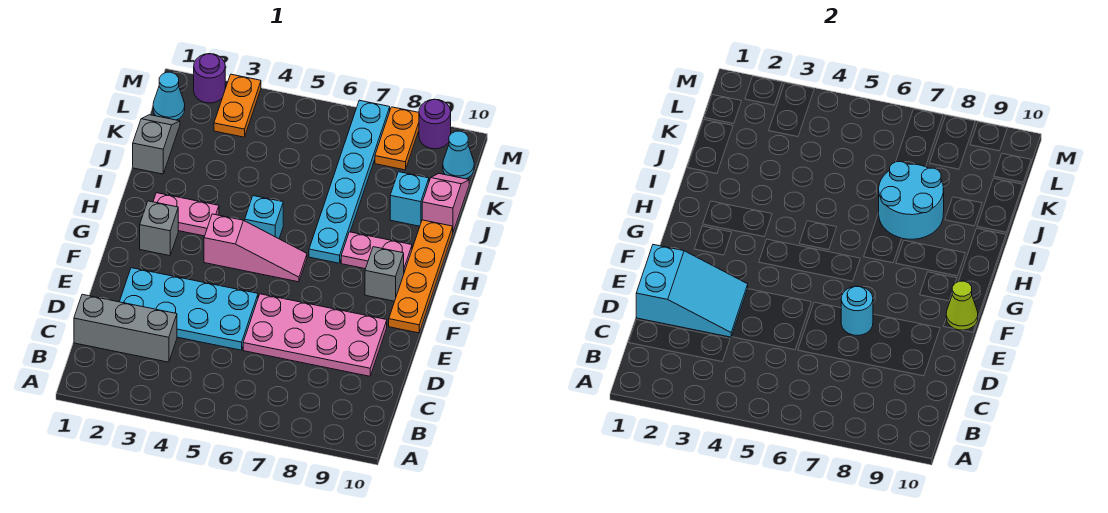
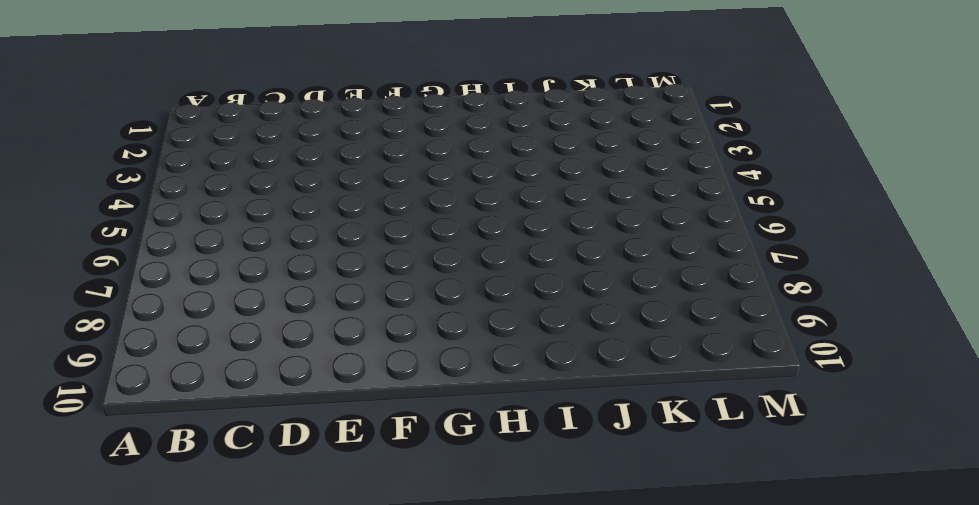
none -> grey 1x3 brick [74,294,177,362]
none -> cyan 2x4 plate [120,268,258,350]
none -> pink 2x4 plate [243,294,387,376]

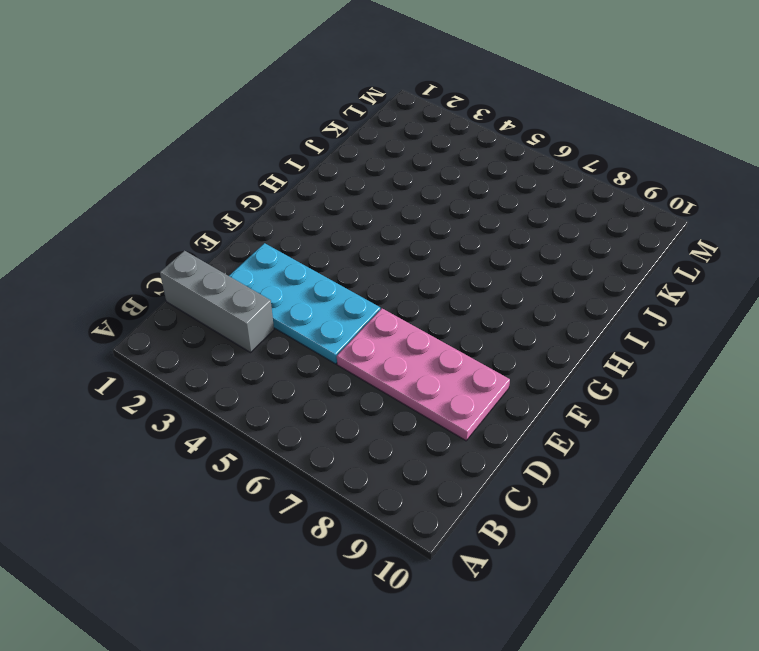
none -> orange 1x4 plate [389,220,453,333]
none -> grey 1x1 brick [140,201,178,256]
none -> pink 1x3 slope [204,214,307,282]

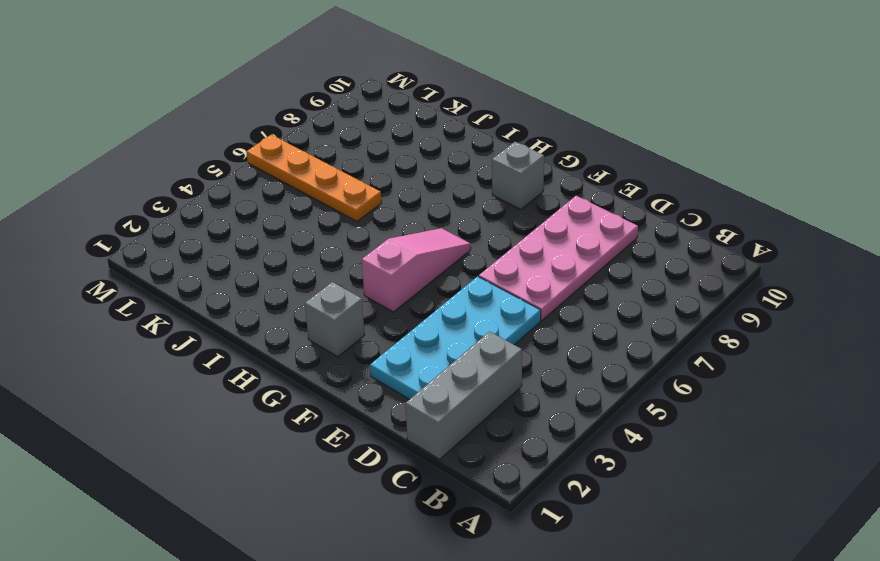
orange 1x4 plate [247,135,382,221] -> orange 1x4 plate moved to [389,220,453,333]
none -> pink 1x2 plate [153,193,219,236]
none -> cyan 1x1 brick [245,196,283,239]
none -> cyan 1x6 plate [309,100,390,263]

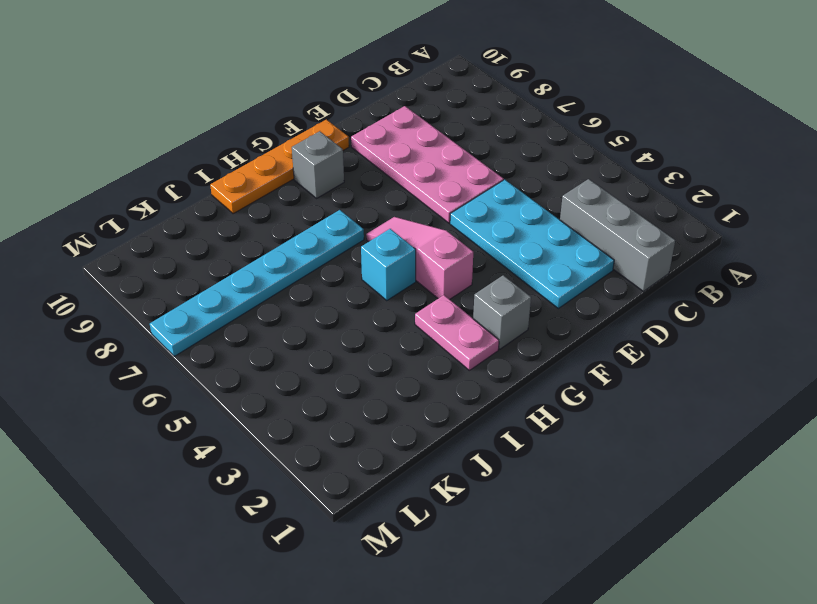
none -> pink 1x2 plate [341,232,412,272]
none -> grey 1x2 slope [133,115,180,174]
none -> cyan 1x1 brick [390,172,429,226]

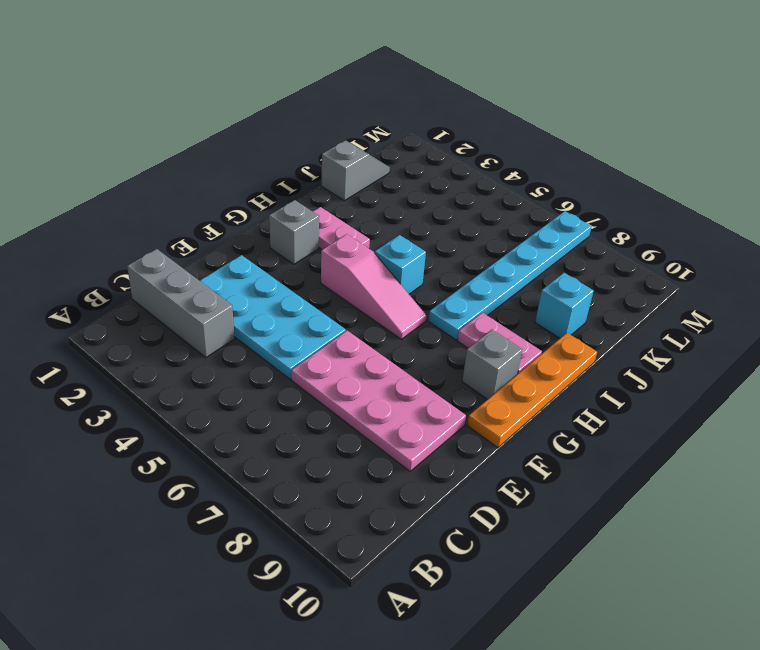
none -> pink 1x2 slope [422,174,469,232]
none -> cyan 1x1 cone [153,72,185,120]
none -> orange 1x2 plate [214,74,261,137]

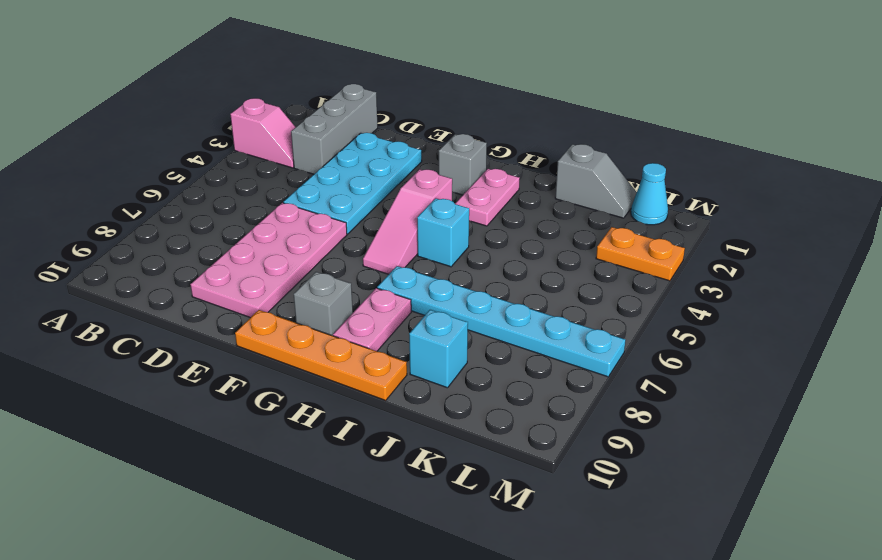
pink 1x2 slope [230,98,296,168] -> pink 1x2 slope moved to [422,174,469,232]
none -> orange 1x2 plate [375,107,419,170]
none -> cyan 1x1 cone [443,131,474,179]
none -> purple 1x1 round brick [194,54,225,103]

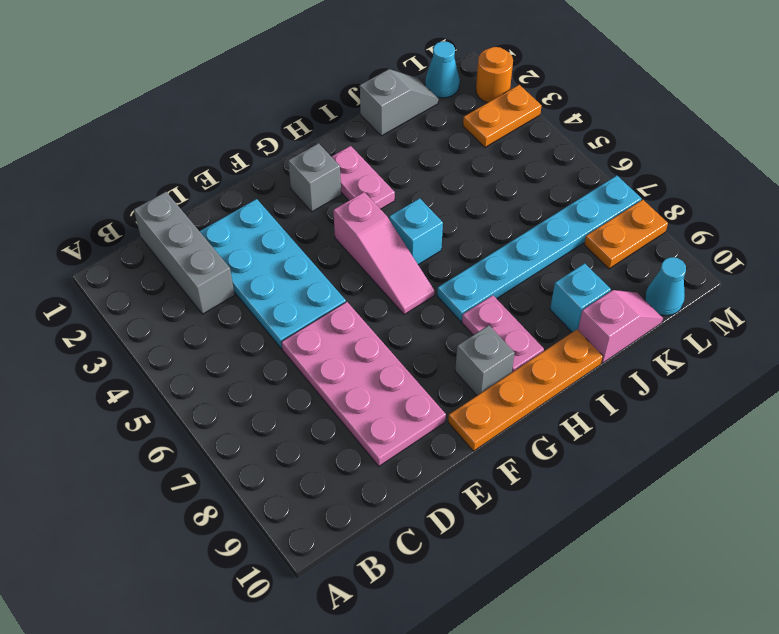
orange 1x1 round brick [476,47,513,103] -> purple 1x1 round brick [194,54,225,103]
none -> purple 1x1 round brick [419,99,451,149]
none -> cyan 2x3 slope [636,245,748,337]
none -> cyan 1x1 round brick [841,286,873,335]

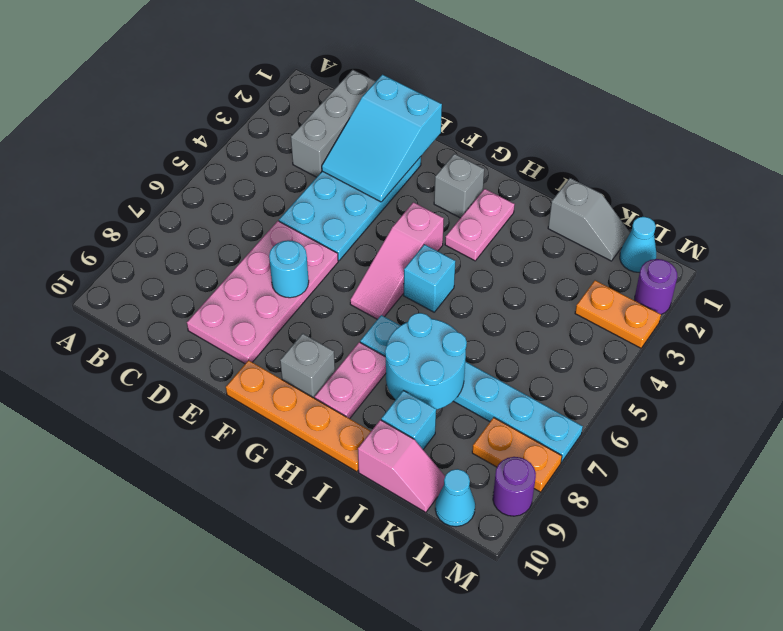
none -> lime 1x1 cone [946,281,978,330]

